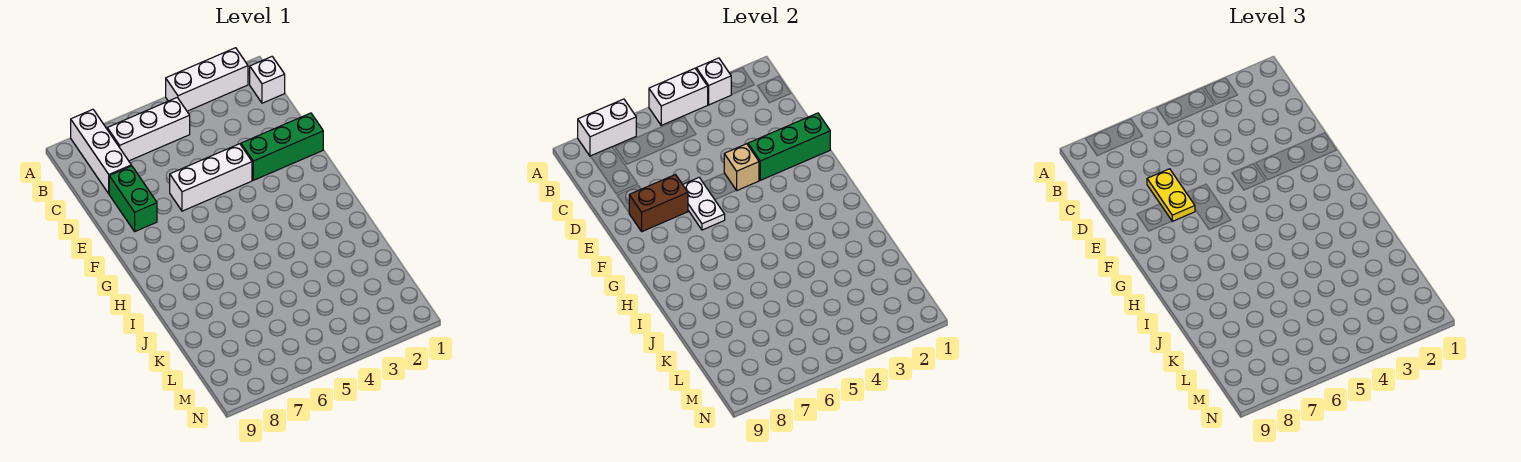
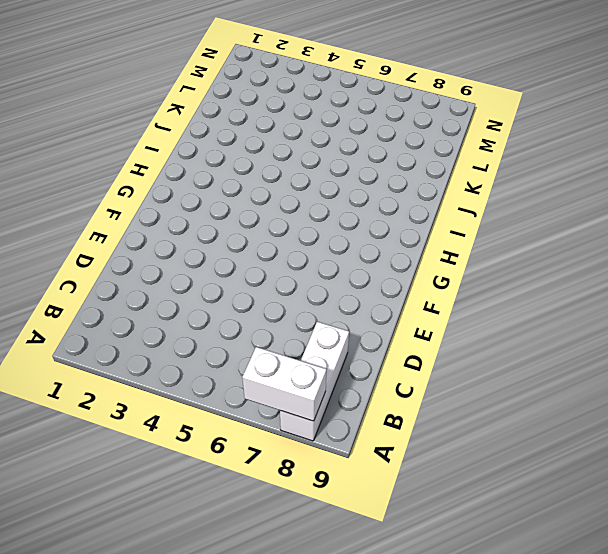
none -> white 1x3 brick [166,48,248,111]
none -> white 1x1 brick [250,57,285,103]
none -> white 1x3 brick [107,98,190,161]

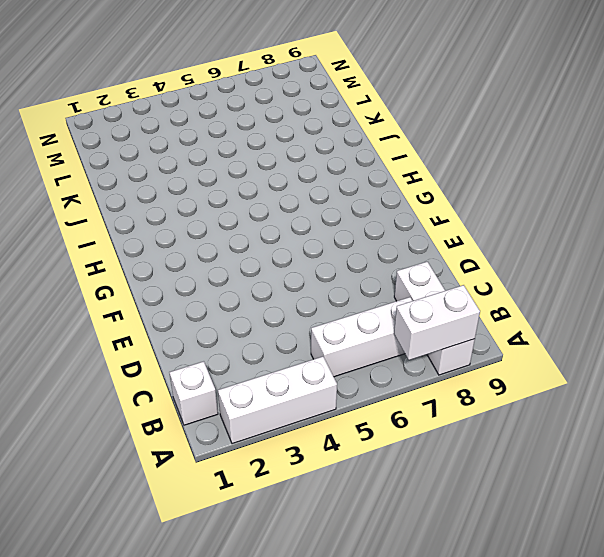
none -> green 1x2 brick [109,166,157,231]
none -> green 1x3 brick [241,113,323,180]
none -> white 1x3 brick [170,144,252,211]

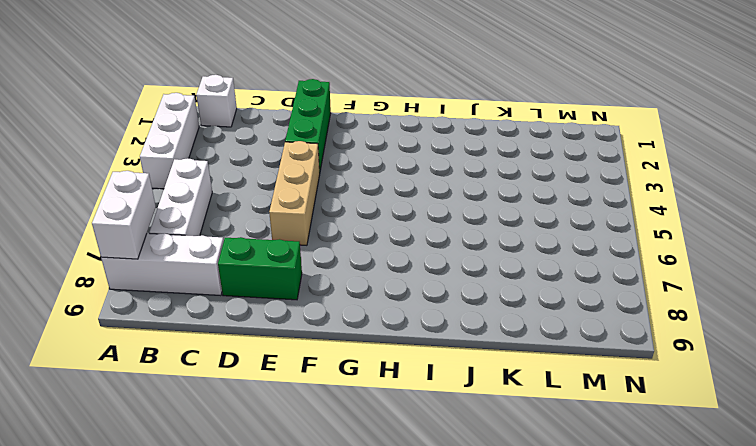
tan 1x3 brick [269,141,320,245] -> white 1x3 brick [170,144,252,211]
none -> white 1x1 brick [696,58,731,105]
none -> white 1x2 brick [649,68,708,125]
none -> green 1x3 brick [748,113,830,180]

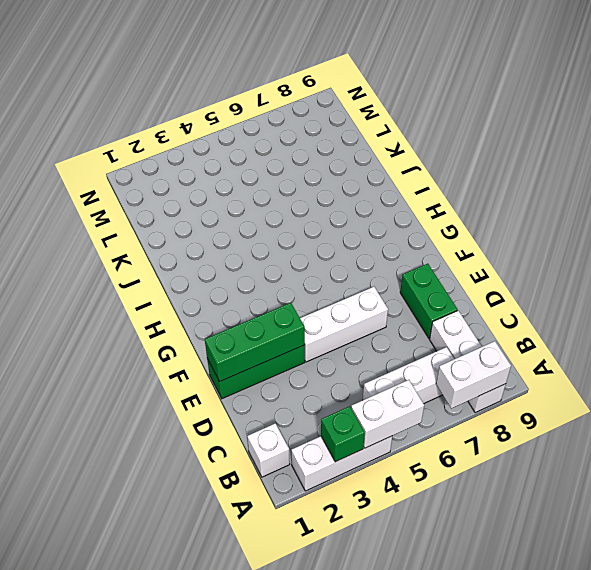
green 1x1 brick [321,406,365,462] -> white 1x1 brick [696,58,731,105]
none -> tan 1x1 brick [724,144,759,190]
none -> white 1x2 plate [683,178,725,230]
none -> brown 1x2 brick [629,175,688,231]

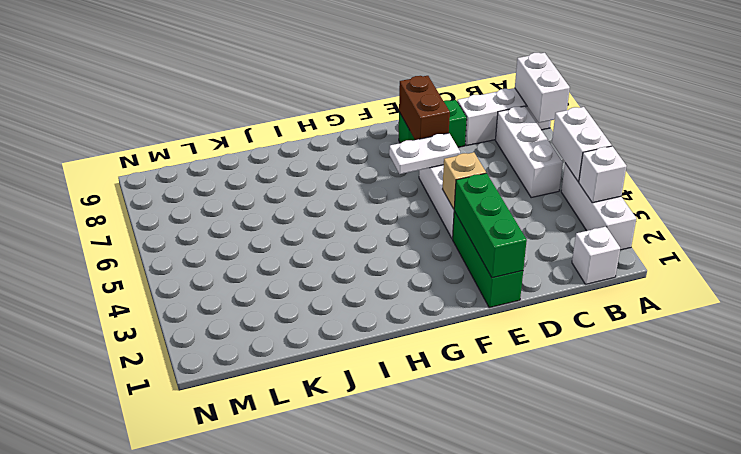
none -> yellow 1x2 plate [1147,169,1195,221]

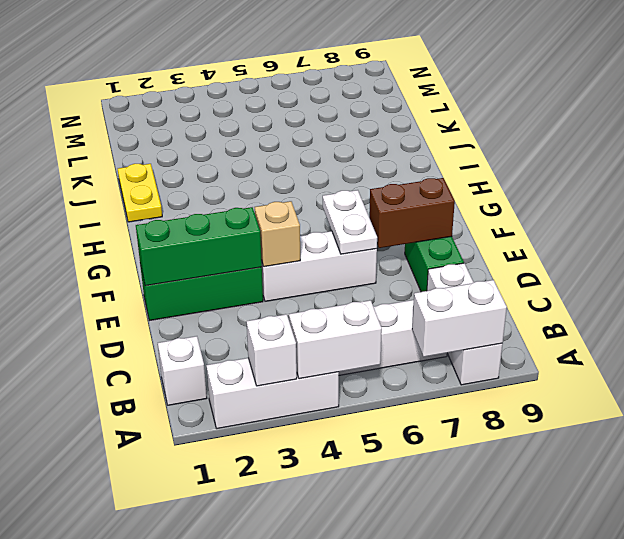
yellow 1x2 plate [118,164,162,222] -> yellow 1x2 plate moved to [1147,169,1195,221]

